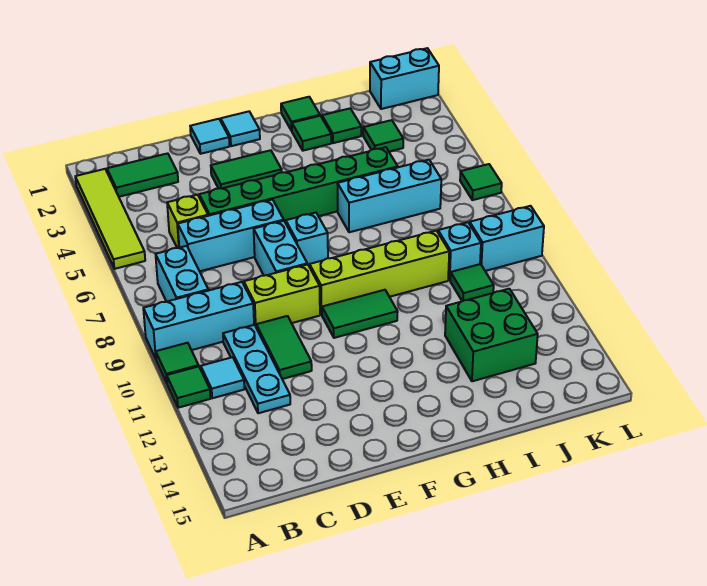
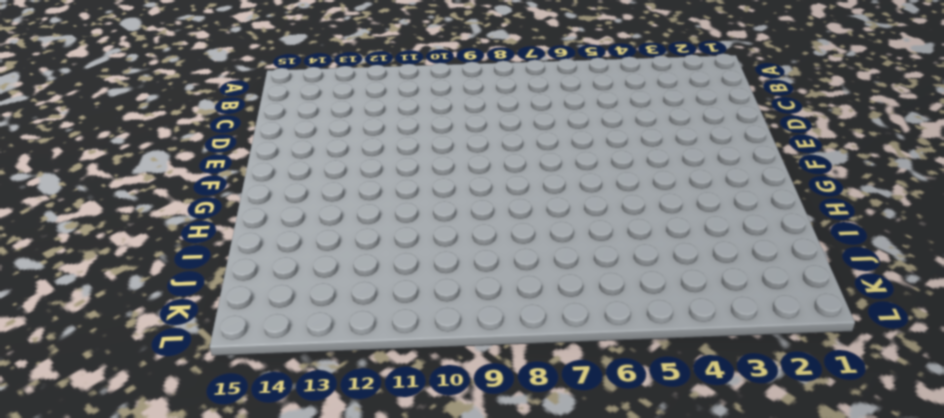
none -> lime 1x4 tile [75,169,145,269]
none -> cyan 1x3 brick [143,282,254,359]
none -> green 1x1 tile [156,343,199,382]
none -> green 1x1 tile [167,366,211,408]

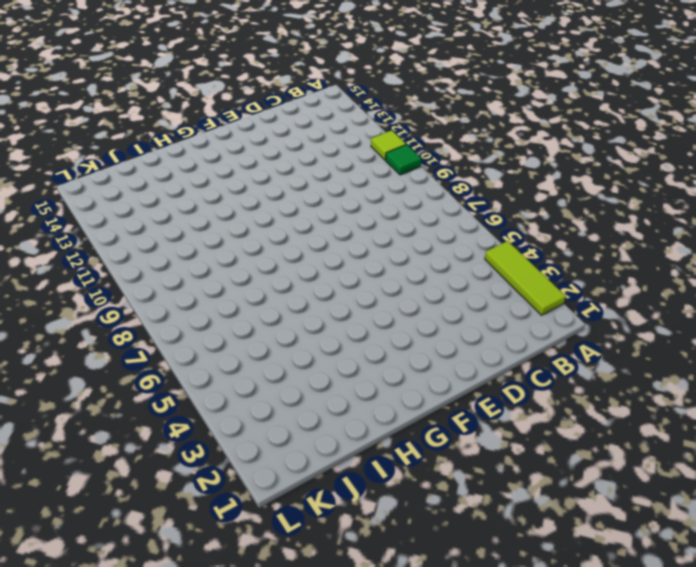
lime 1x3 tile [485,241,566,315] -> lime 1x4 tile [75,169,145,269]
lime 1x1 tile [371,130,406,160] -> green 1x1 tile [167,366,211,408]
none -> cyan 1x3 brick [143,282,254,359]
none -> green 1x2 tile [107,153,178,197]
none -> cyan 1x2 brick [156,246,208,302]
none -> cyan 1x1 tile [201,357,244,398]

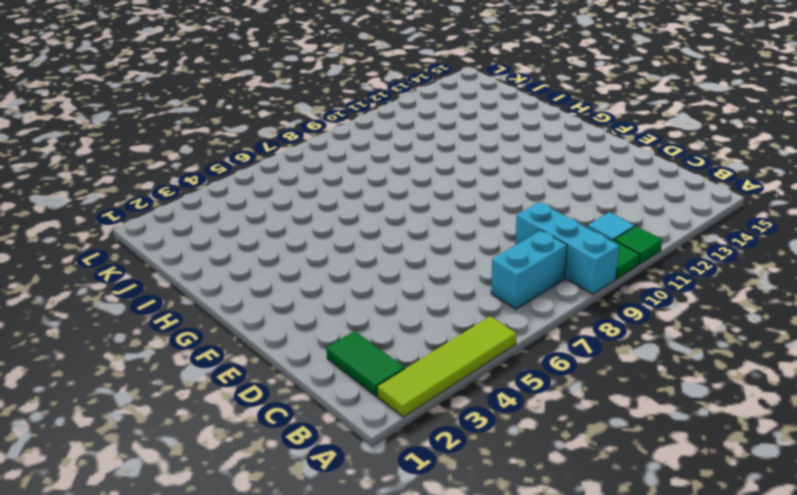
none -> lime 1x1 brick [167,195,208,248]
none -> cyan 1x3 brick [178,200,284,271]
none -> cyan 1x3 plate [223,325,290,413]
none -> green 1x6 brick [199,147,398,223]

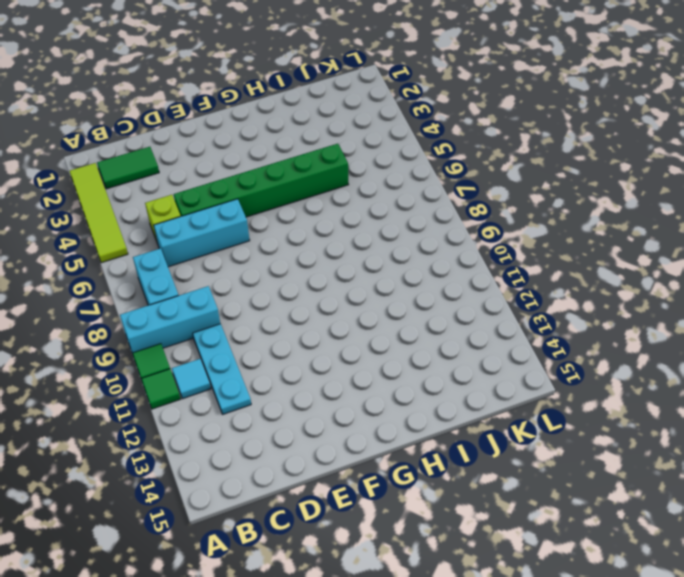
none -> lime 1x2 brick [244,264,320,326]
none -> green 1x2 tile [256,316,312,379]
none -> cyan 1x1 tile [190,119,229,154]
none -> green 1x2 tile [211,150,282,188]

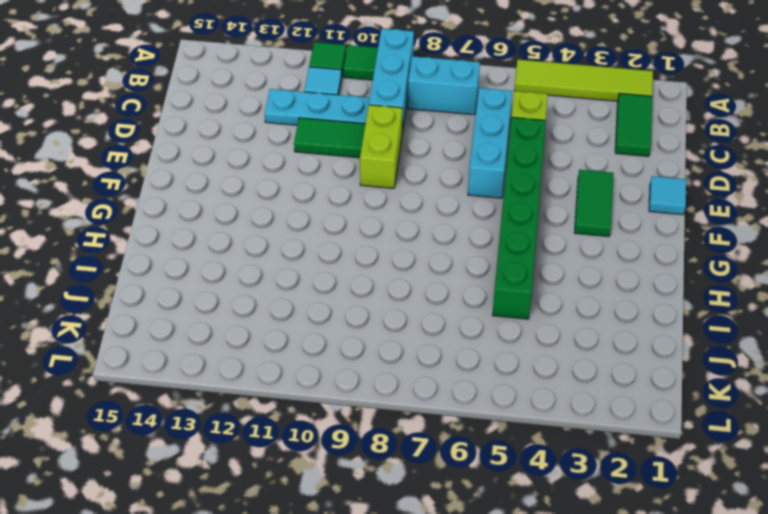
none -> cyan 1x2 brick [254,221,307,276]
none -> cyan 1x1 tile [221,111,260,146]
none -> cyan 1x1 brick [286,213,328,267]
none -> lime 1x4 brick [310,231,449,315]

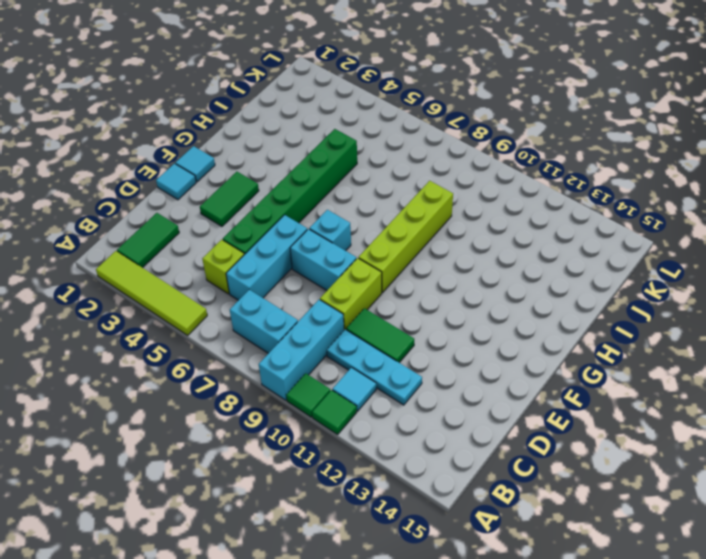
none -> green 1x2 tile [322,290,398,338]
none -> green 1x1 tile [281,97,320,131]
none -> green 1x1 tile [292,116,331,151]
none -> cyan 1x3 brick [337,160,441,232]

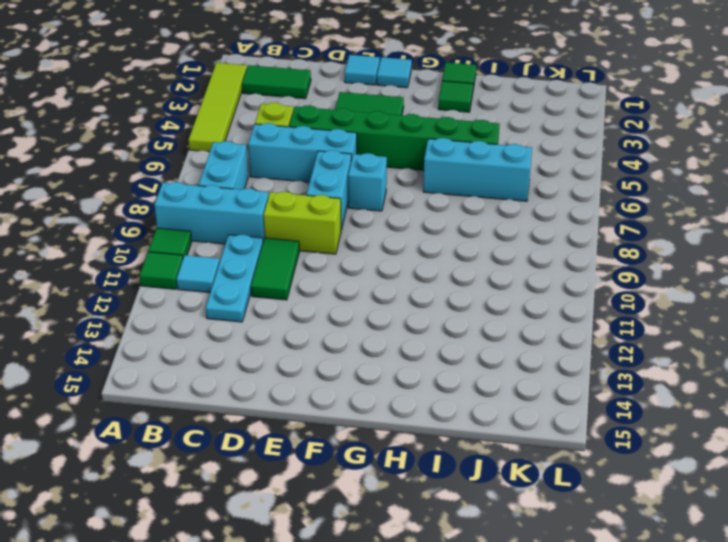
none -> lime 1x4 brick [310,231,449,315]
none -> green 1x2 tile [322,290,398,338]
none -> green 1x1 tile [322,109,361,143]
none -> green 2x2 brick [445,289,538,381]

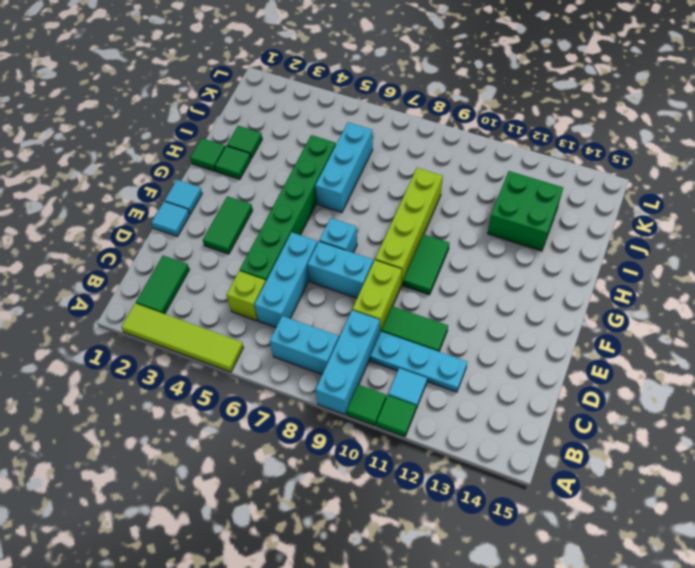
none -> green 1x1 tile [363,120,403,152]
none -> cyan 1x1 brick [438,222,481,280]
none -> green 1x1 tile [450,264,494,301]
none -> cyan 1x2 brick [370,48,439,109]

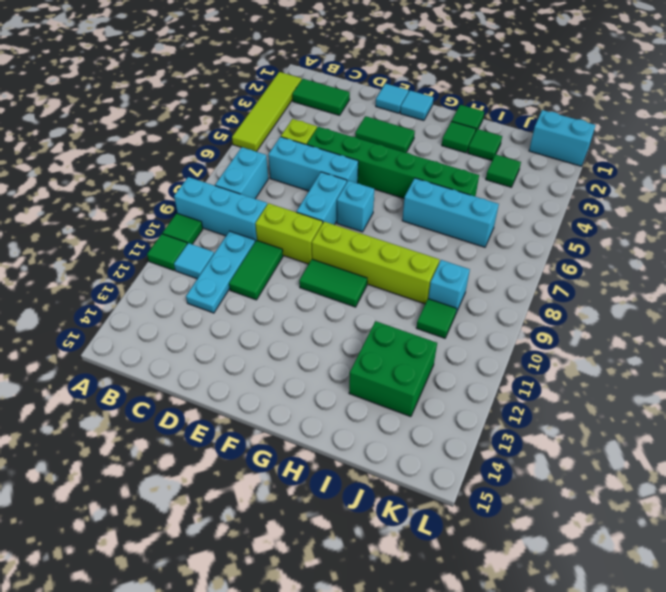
none -> cyan 1x2 brick [470,206,544,271]
none -> green 1x1 tile [460,164,502,200]

